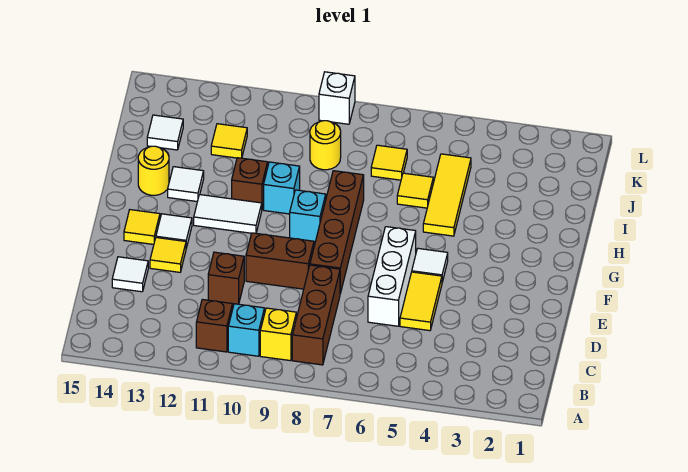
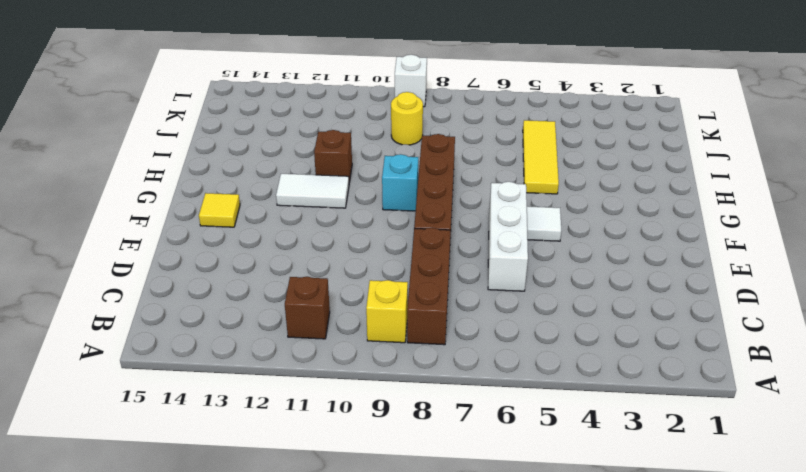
none -> cyan 1x1 brick [228,304,264,356]
none -> yellow 1x2 tile [400,272,442,331]
none -> brown 1x1 brick [208,252,244,304]

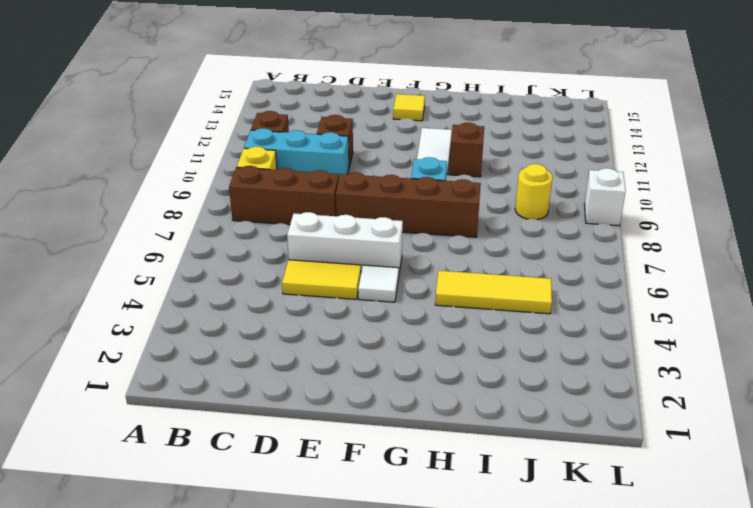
cyan 1x3 brick [244,128,349,178] -> cyan 1x1 brick [228,304,264,356]
none -> white 1x1 tile [112,257,148,292]
none -> brown 1x2 brick [246,233,314,289]
none -> yellow 1x1 tile [150,238,186,272]

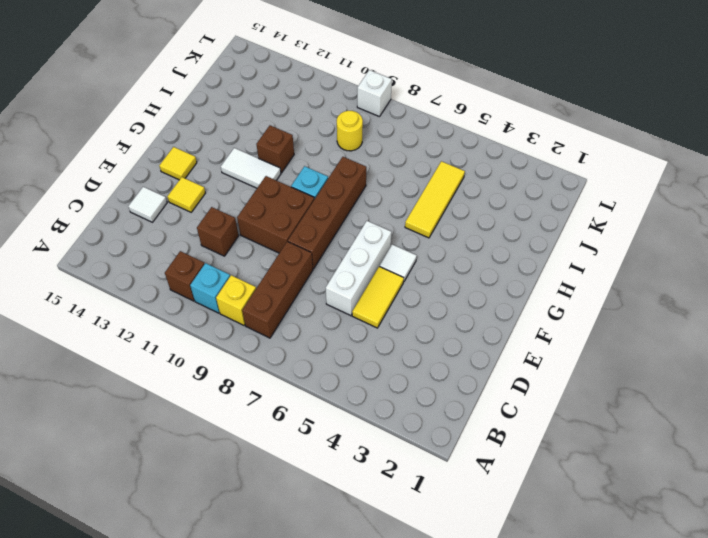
brown 2x2 brick [237,176,314,253] -> brown 1x2 brick [246,233,314,289]
none -> white 1x1 tile [156,214,192,248]
none -> cyan 1x1 brick [264,162,300,214]
none -> white 1x1 tile [168,167,204,202]

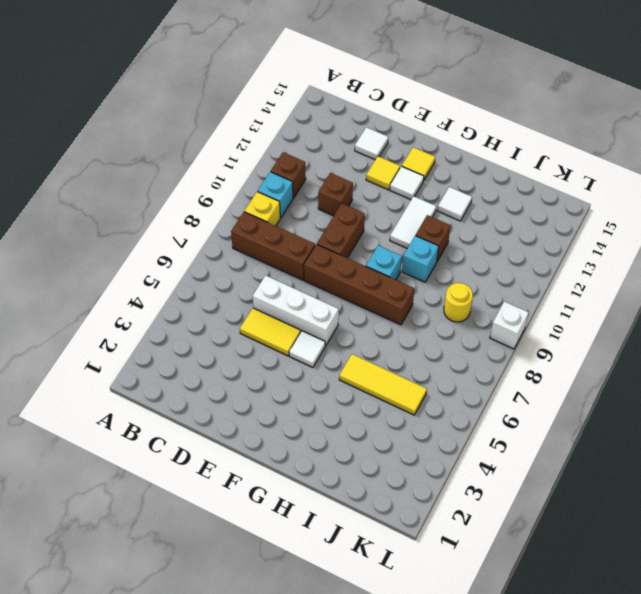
none -> yellow 1x1 round brick [138,146,169,195]
none -> yellow 1x1 tile [397,173,433,208]
none -> yellow 1x1 tile [371,145,407,180]

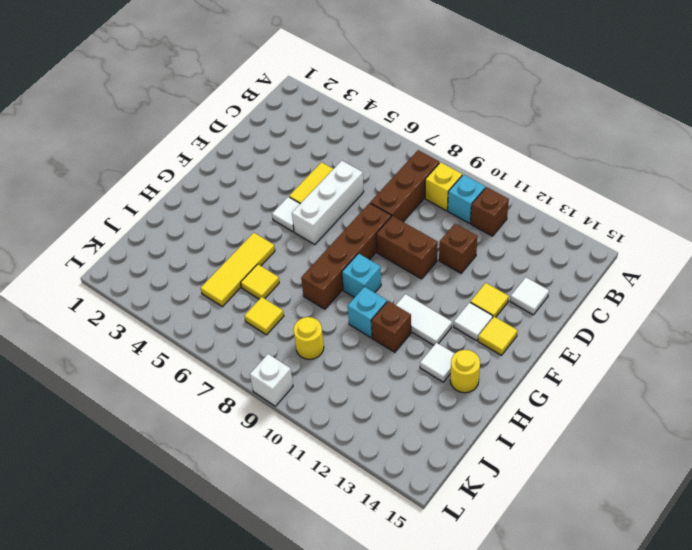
none -> yellow 1x1 tile [211,124,247,158]
none -> white 1x1 tile [147,115,183,150]

